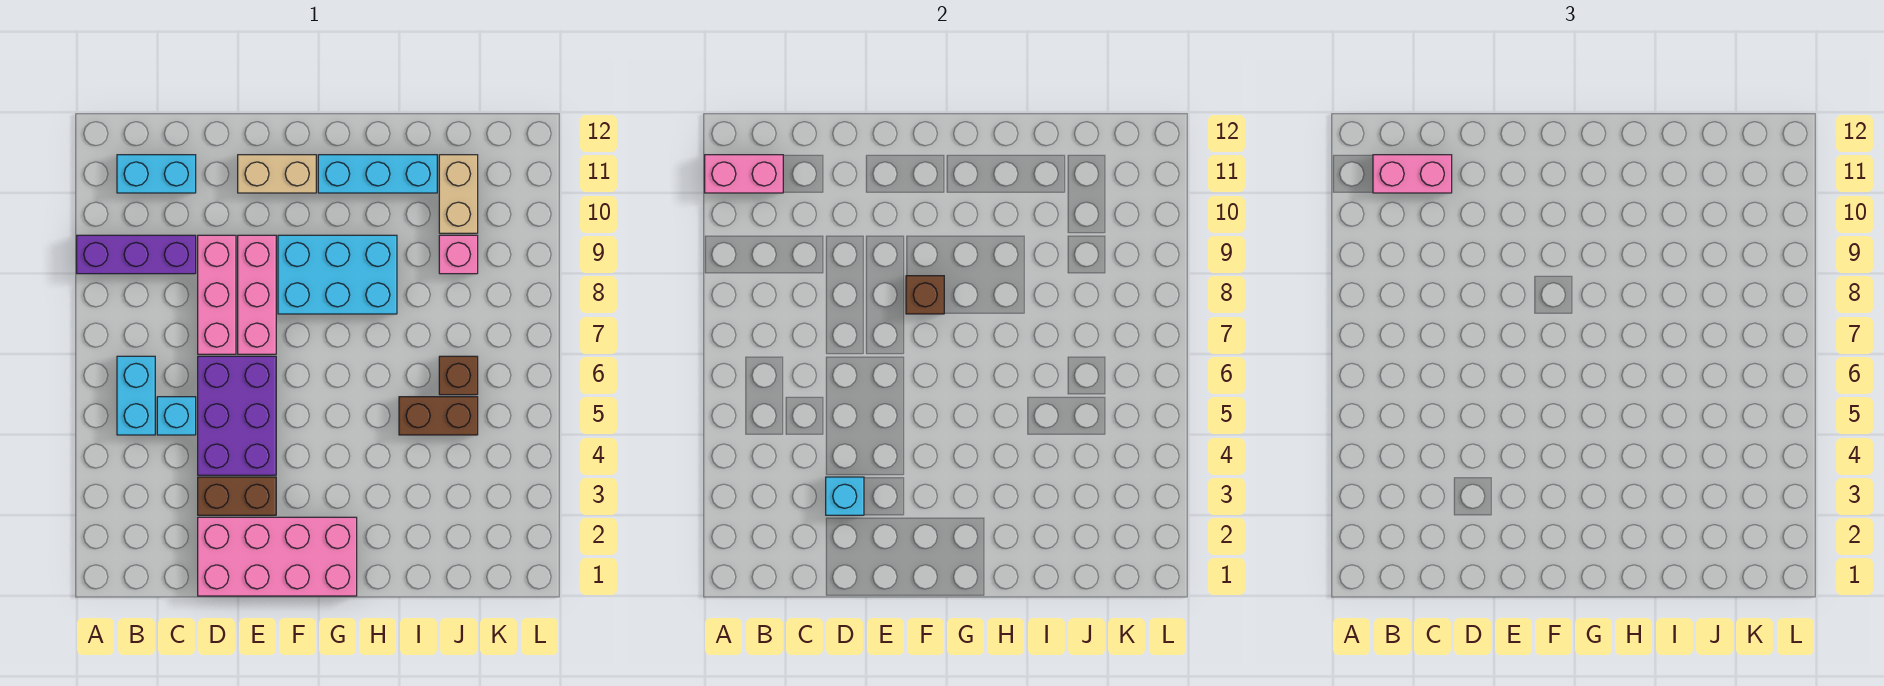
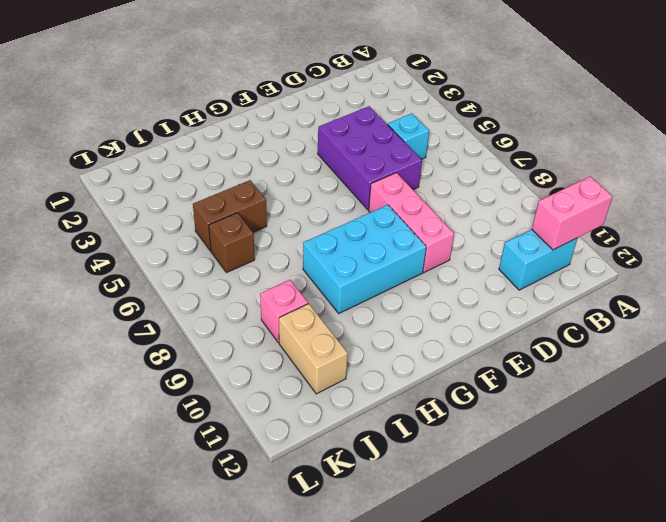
none -> purple 1x3 brick [77,235,196,274]
none -> cyan 1x2 brick [117,356,155,435]
none -> pink 2x4 brick [198,517,357,596]

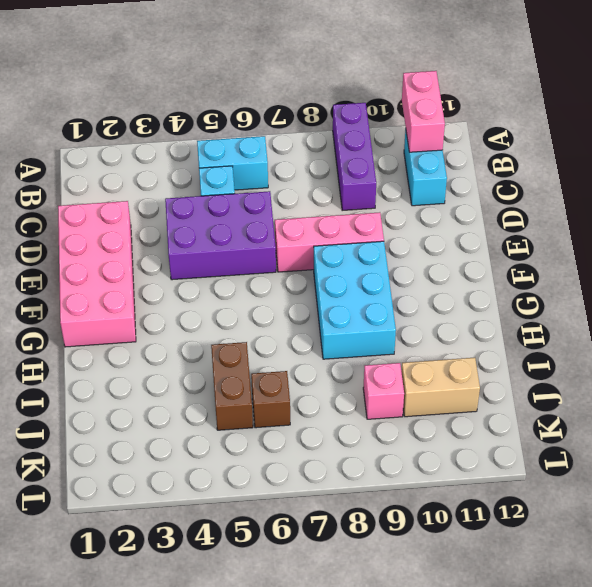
none -> brown 1x2 brick [198,477,276,515]
none -> pink 1x3 brick [198,235,236,354]
none -> tan 1x2 brick [238,155,316,193]

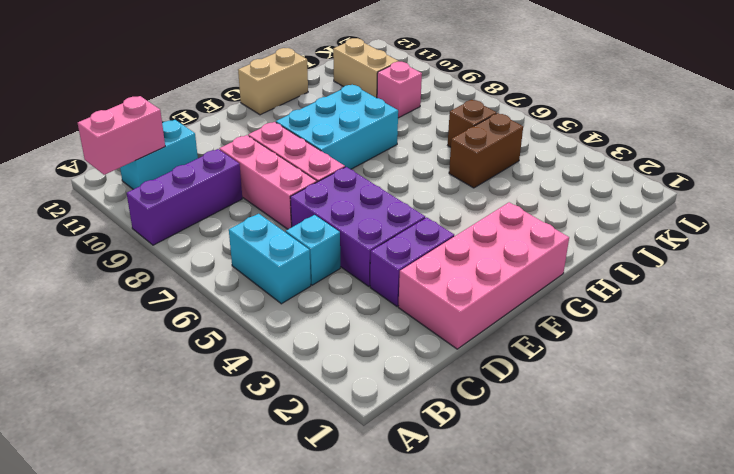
purple 1x2 brick [370,217,454,306] -> brown 1x2 brick [198,477,276,515]
tan 1x2 brick [238,48,308,115] -> tan 1x2 brick moved to [238,155,316,193]
none -> cyan 1x3 brick [318,155,437,193]
none -> cyan 1x1 brick [826,477,864,515]
none -> brown 1x1 brick [906,276,944,314]

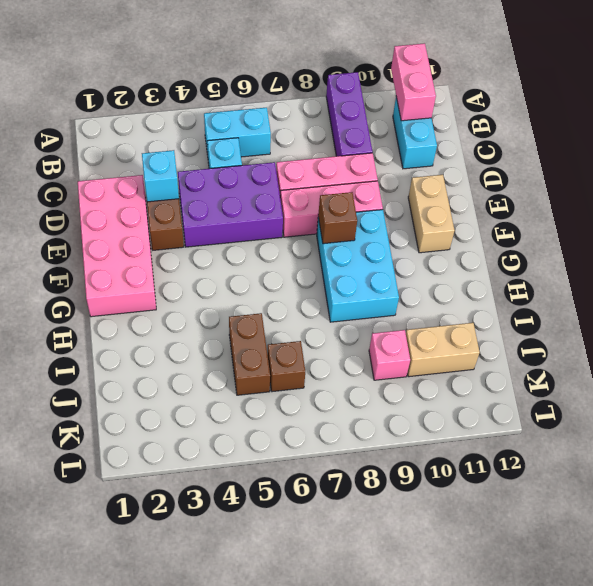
none -> cyan 1x3 brick [318,155,437,193]
none -> pink 1x2 brick [1373,155,1452,193]

